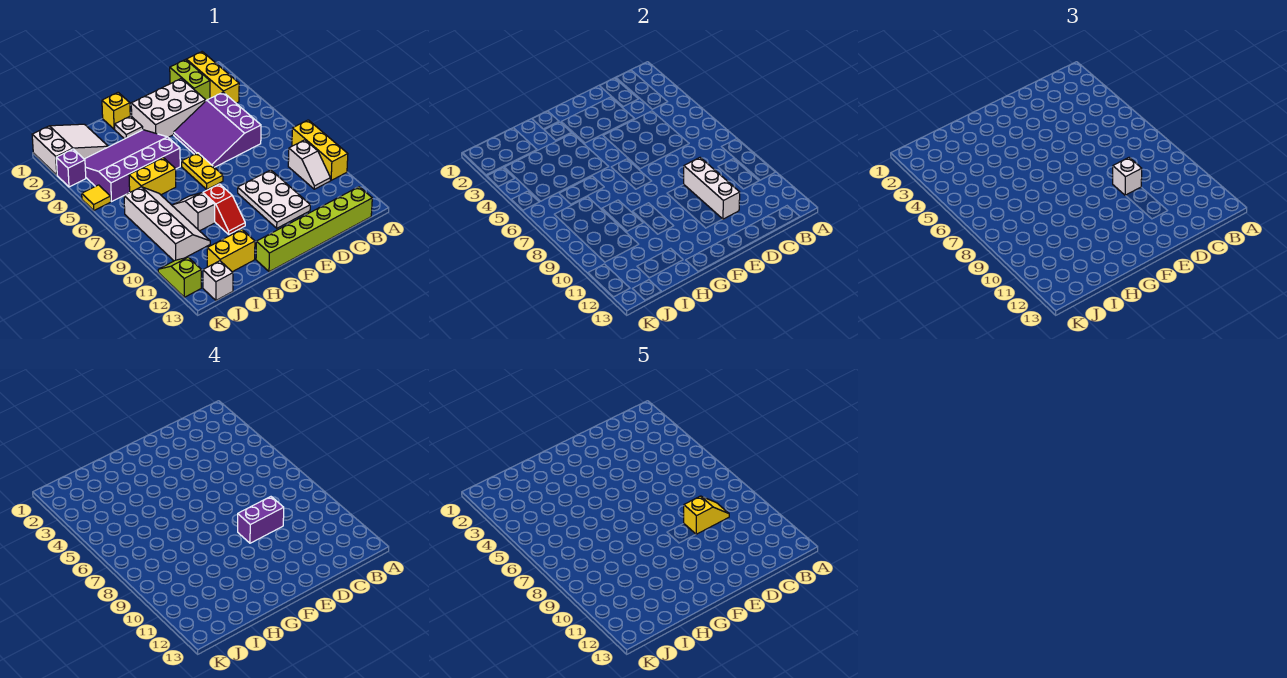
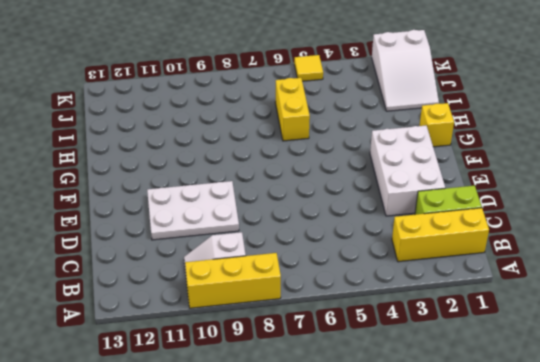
none -> lime 1x6 brick [256,187,372,272]
none -> purple 3x3 slope [174,92,261,167]
none -> yellow 1x2 plate [182,153,223,189]

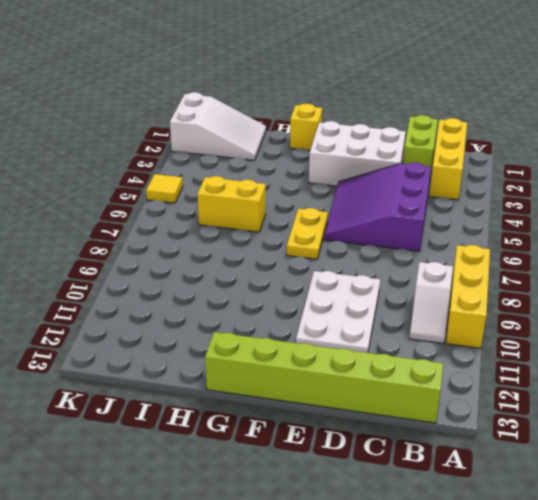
none -> white 1x1 plate [115,116,143,139]
none -> purple 3x4 slope [85,130,180,201]
none -> red 1x2 slope [203,184,245,234]

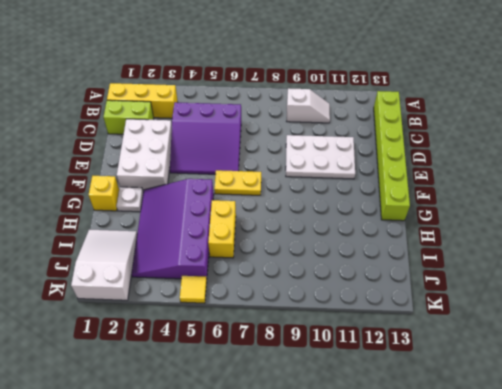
none -> yellow 1x3 brick [292,120,348,180]
none -> red 1x2 slope [203,184,245,234]
none -> white 1x2 slope [173,193,215,231]

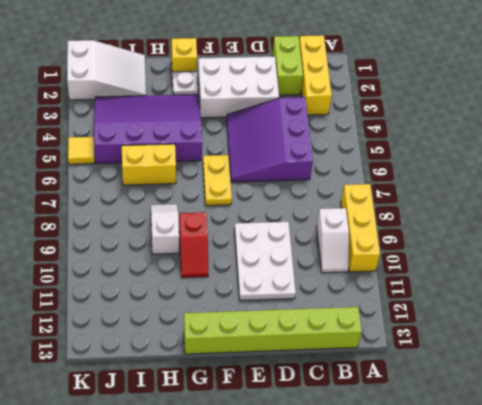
none -> yellow 1x2 brick [207,230,255,272]
none -> white 2x4 slope [124,187,210,261]
none -> white 1x1 brick [203,261,233,300]

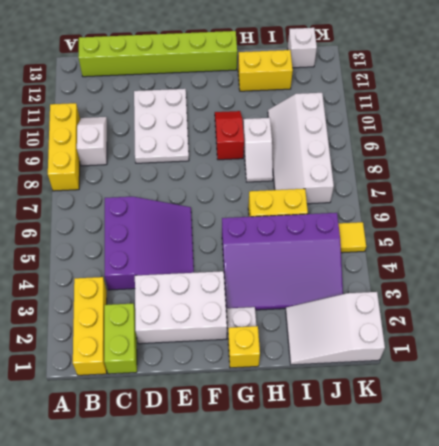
none -> yellow 1x2 plate [182,153,223,189]
none -> purple 1x1 brick [56,149,86,187]
none -> lime 1x2 slope [158,257,201,297]

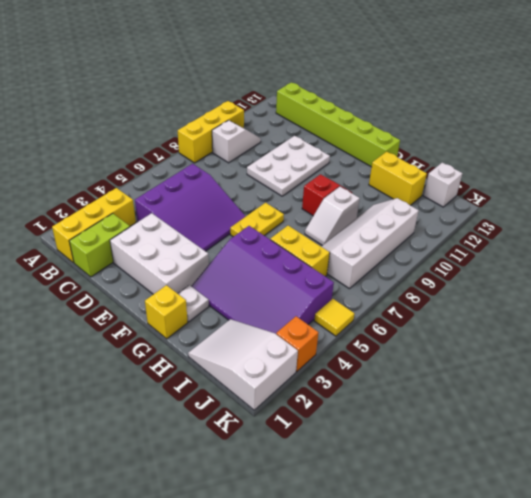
orange 1x1 brick [276,316,318,372] -> purple 1x1 brick [56,149,86,187]
none -> lime 1x2 slope [158,257,201,297]
none -> white 1x3 brick [684,158,740,219]
none -> white 1x1 brick [1113,158,1142,195]

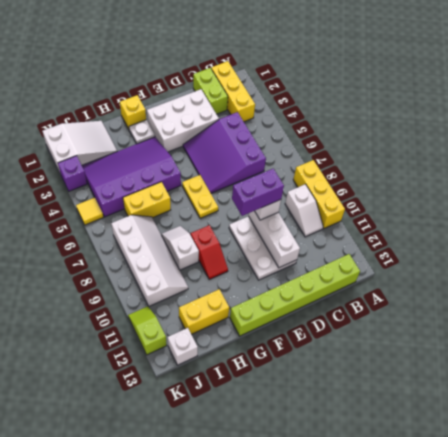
none -> yellow 1x2 slope [684,496,729,534]

